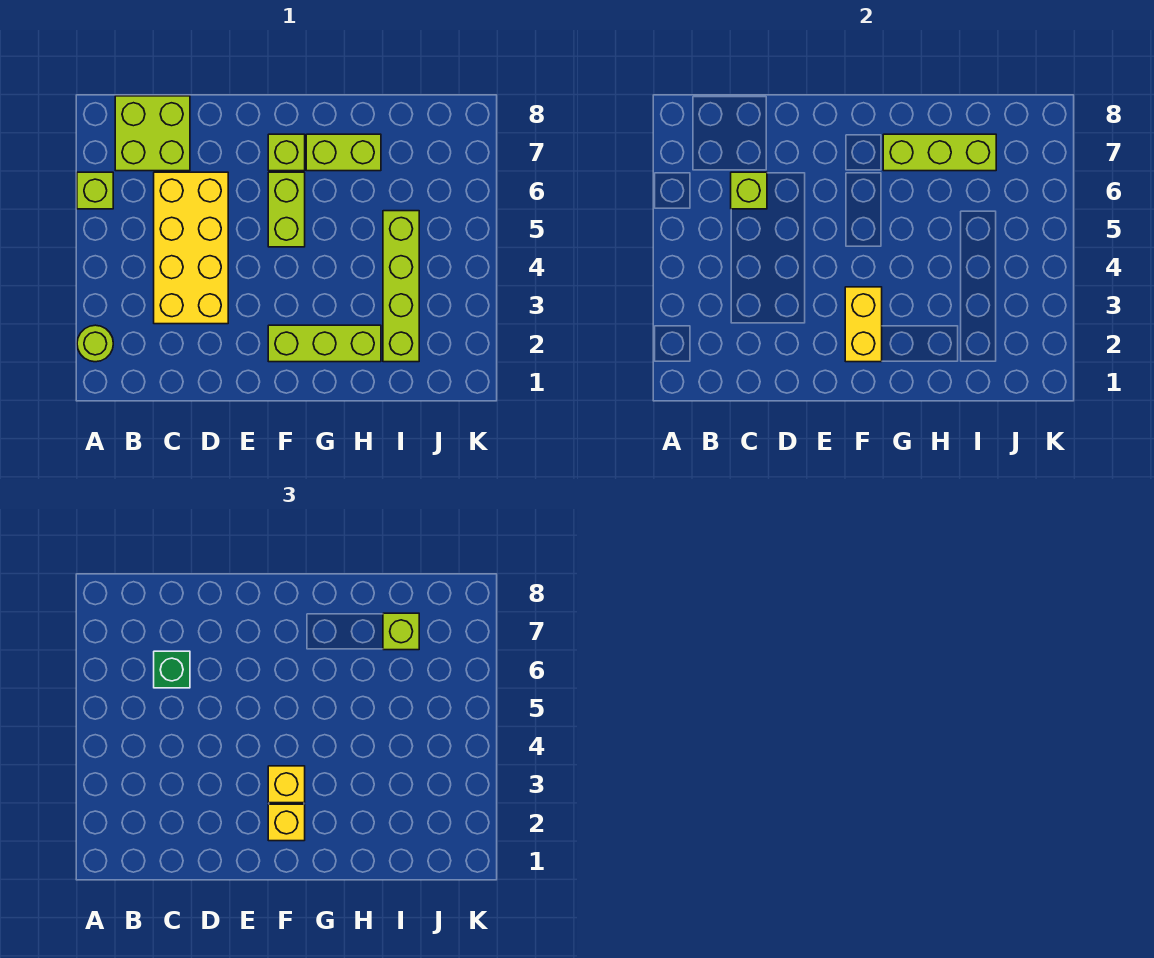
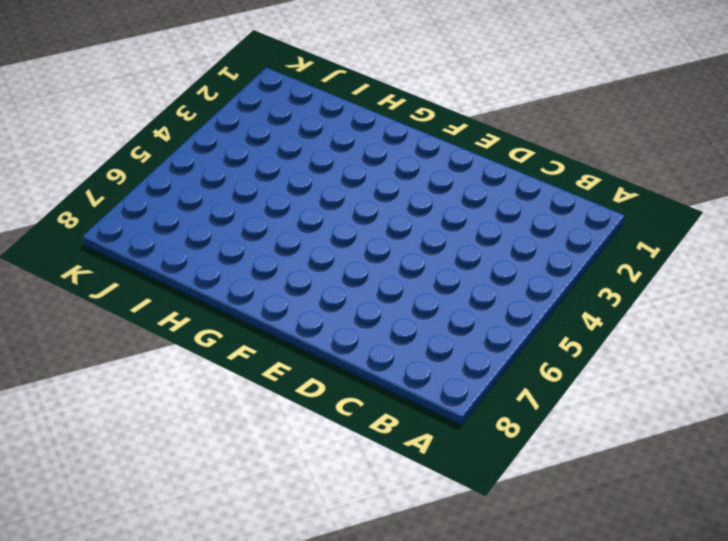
none -> lime 1x1 round brick [77,325,113,362]
none -> lime 1x1 brick [77,172,113,209]
none -> lime 2x2 brick [115,96,190,171]

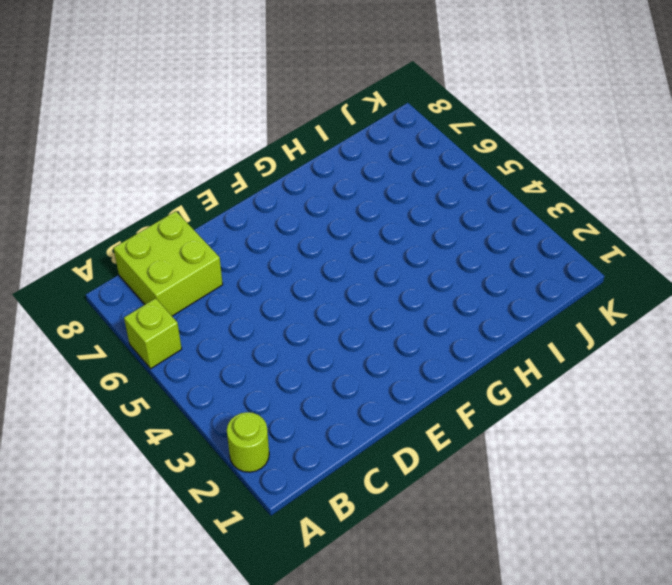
none -> yellow 2x4 brick [154,172,228,324]
none -> lime 1x3 brick [268,325,381,362]
none -> lime 1x2 brick [268,172,305,247]

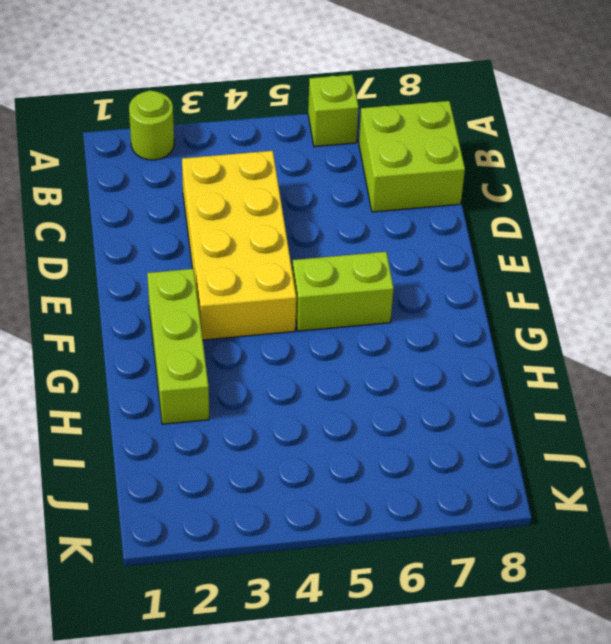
yellow 2x4 brick [182,151,296,340] -> yellow 2x4 brick turned to [154,172,228,324]
none -> lime 1x1 brick [268,134,305,171]
none -> lime 1x2 brick [306,134,381,171]
none -> lime 1x4 brick [383,211,419,362]

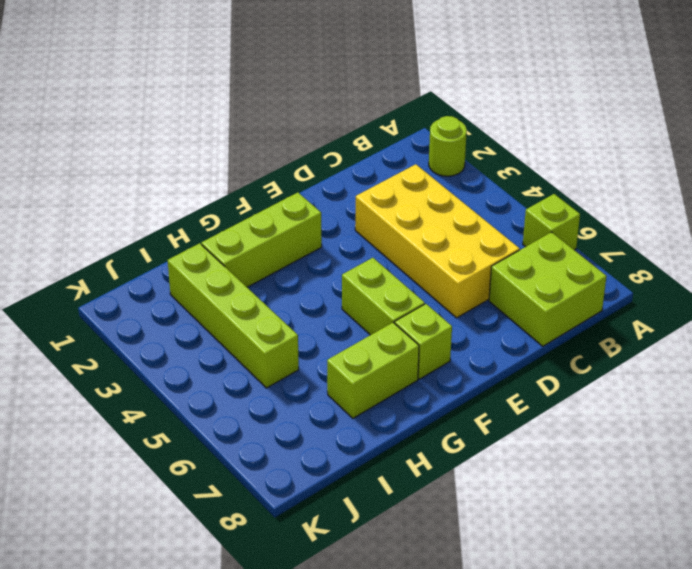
none -> lime 1x1 brick [731,172,767,209]
none -> yellow 1x2 brick [845,287,882,362]
none -> lime 1x3 brick [883,134,996,171]

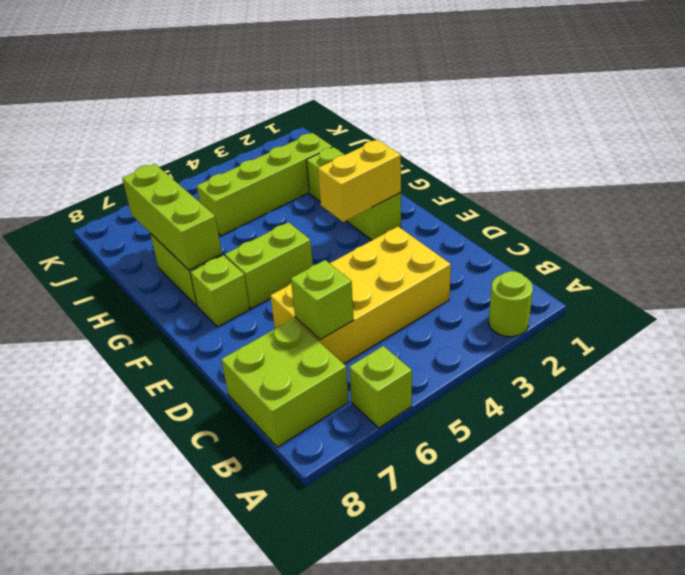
none -> green 1x1 brick [154,651,190,688]
none -> yellow 1x1 brick [268,804,305,841]
none -> yellow 1x1 brick [268,766,305,803]

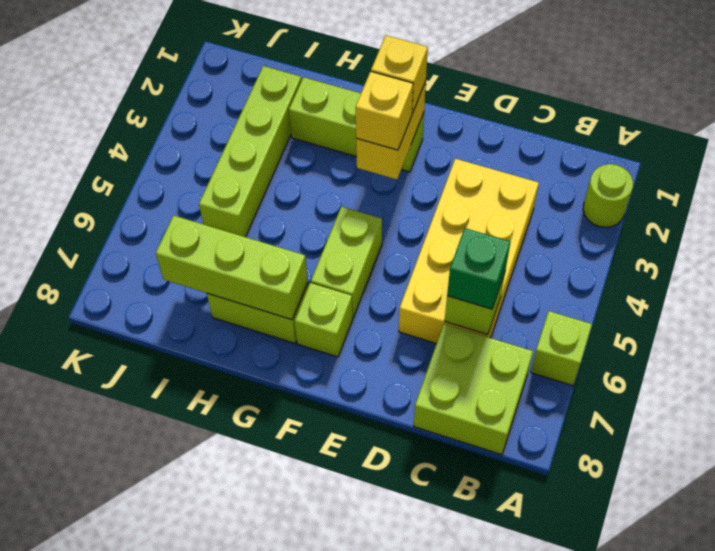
none -> lime 1x1 brick [383,613,419,650]

